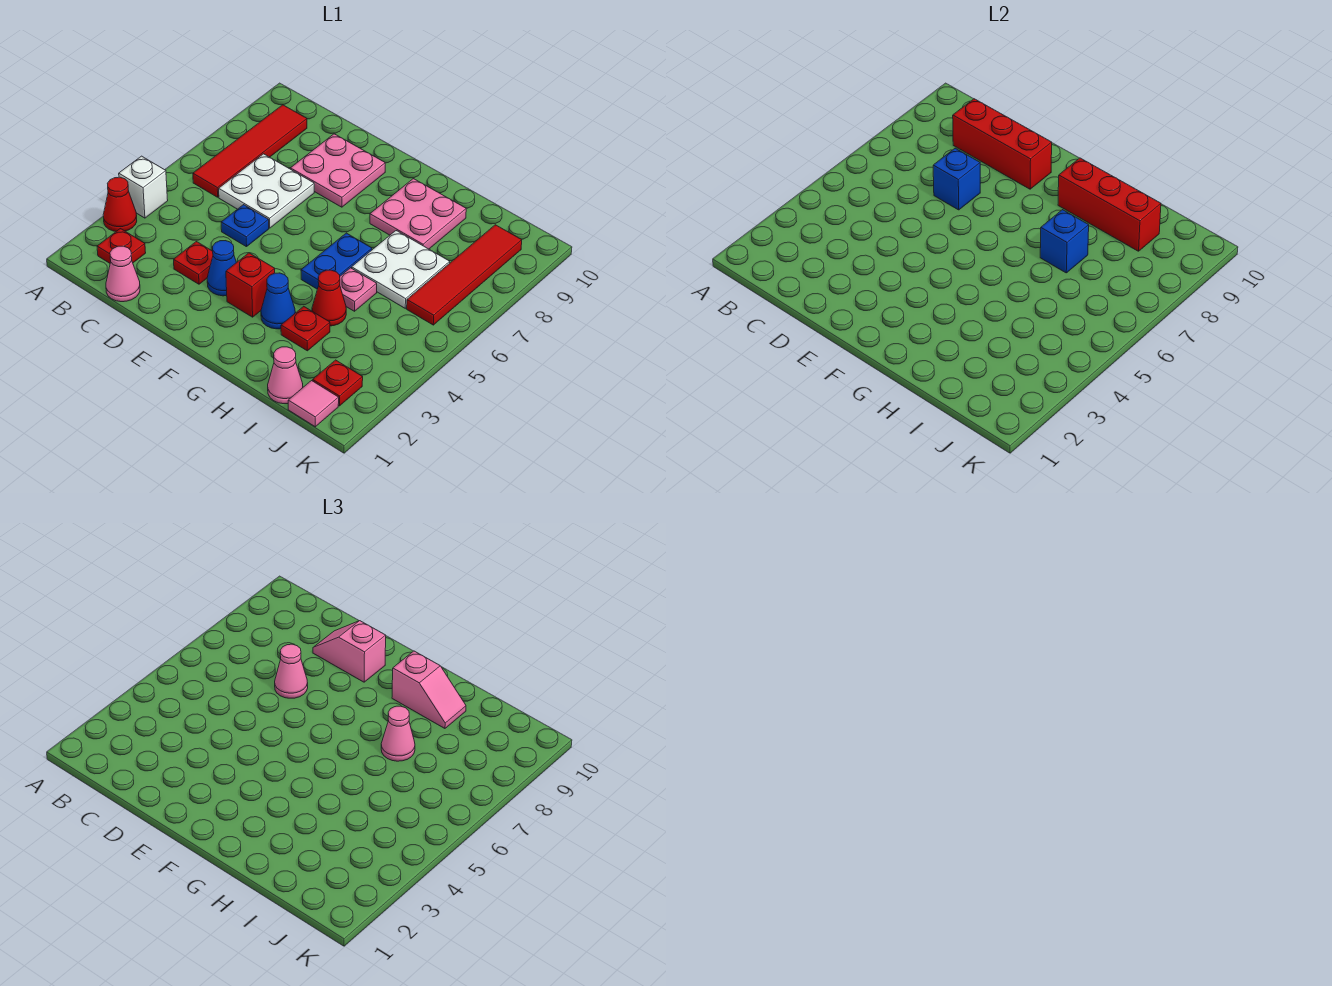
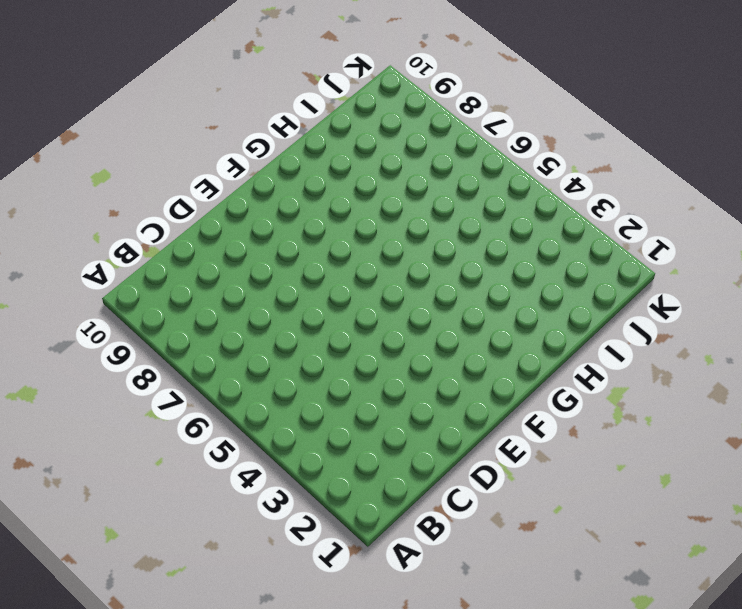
none -> red 1x1 cone [103,177,137,231]
none -> white 1x1 brick [119,156,168,218]
none -> red 1x1 plate [97,229,146,263]
none -> red 1x4 tile [193,105,307,197]

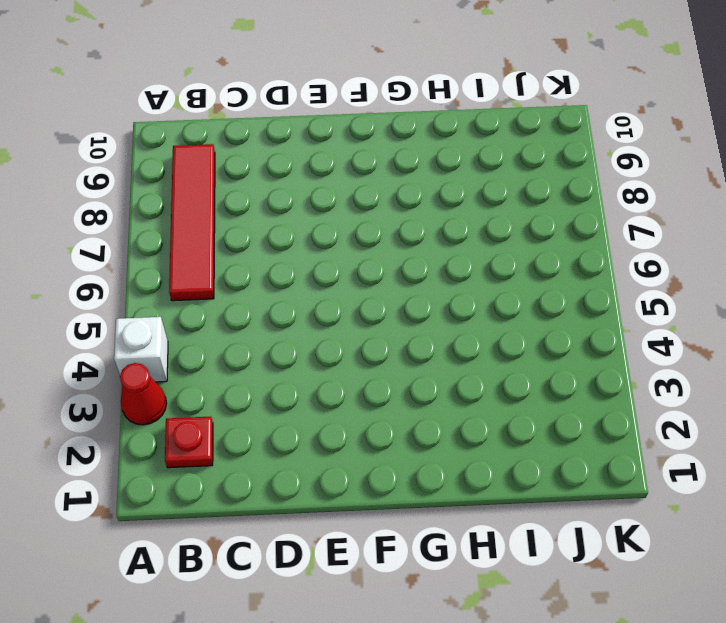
none -> pink 1x1 cone [106,246,140,302]
none -> white 2x2 plate [219,154,314,228]
none -> red 1x1 plate [174,242,213,284]
none -> blue 1x1 plate [221,205,269,247]

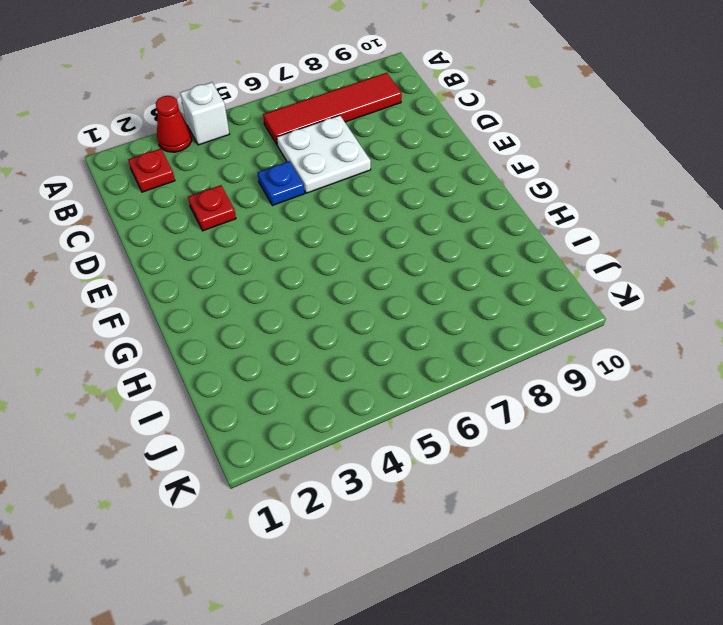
none -> pink 1x1 cone [106,246,140,302]
none -> pink 2x2 plate [290,134,385,207]
none -> blue 1x1 cone [207,241,236,296]
none -> red 1x1 brick [226,253,275,317]

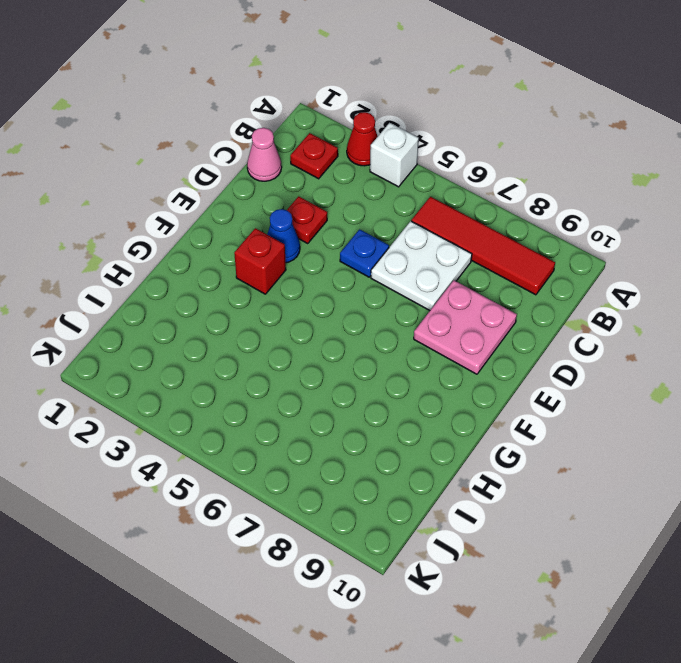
none -> blue 1x1 cone [261,273,295,329]
none -> blue 1x2 plate [301,233,372,289]
none -> pink 2x2 plate [370,179,466,249]
none -> red 1x1 plate [281,306,330,351]

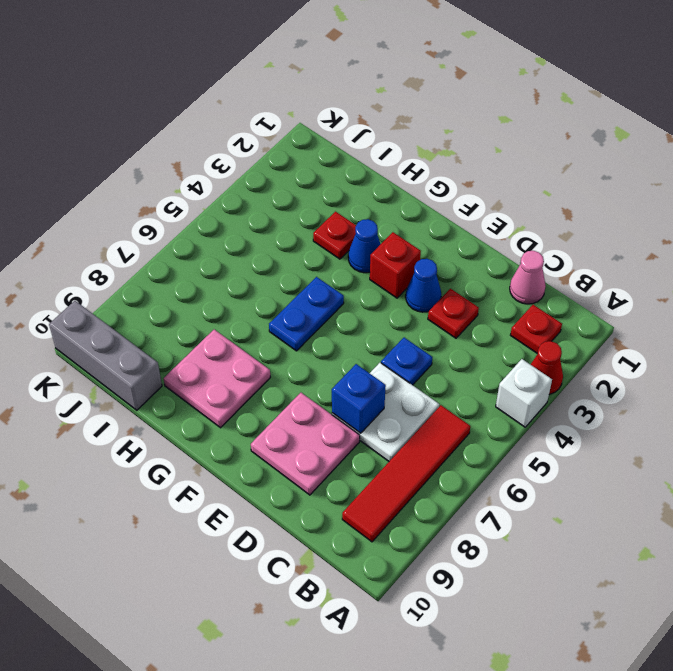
grey 1x3 brick [49,301,162,410] -> none
none -> red 1x1 cone [312,270,346,326]
none -> pink 1x1 plate [340,268,377,311]
none -> white 2x2 plate [352,231,450,308]
none -> pink 1x1 cone [268,347,303,404]

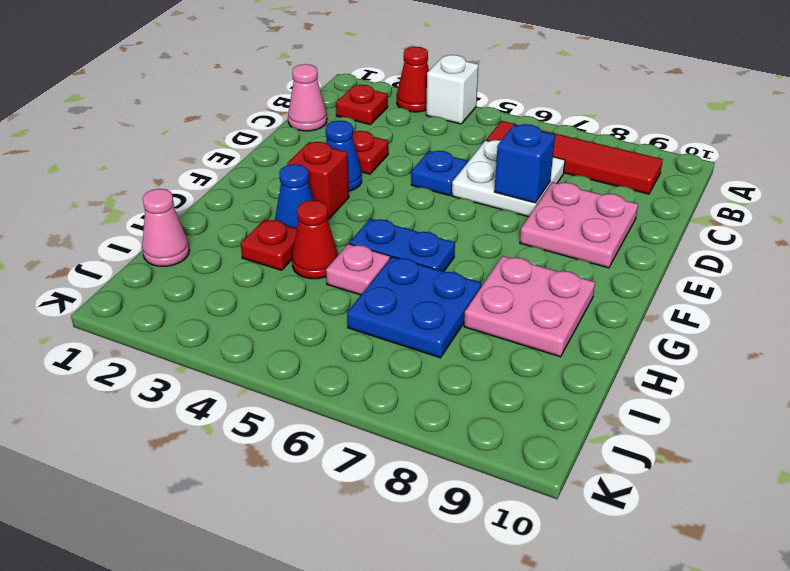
blue 2x2 plate [347,257,482,358] -> white 2x2 plate [352,231,450,308]
none -> pink 1x1 tile [288,381,339,427]
none -> red 1x1 plate [313,360,363,406]
none -> red 1x4 tile [407,225,522,325]
none -> red 1x3 brick [953,99,1052,189]

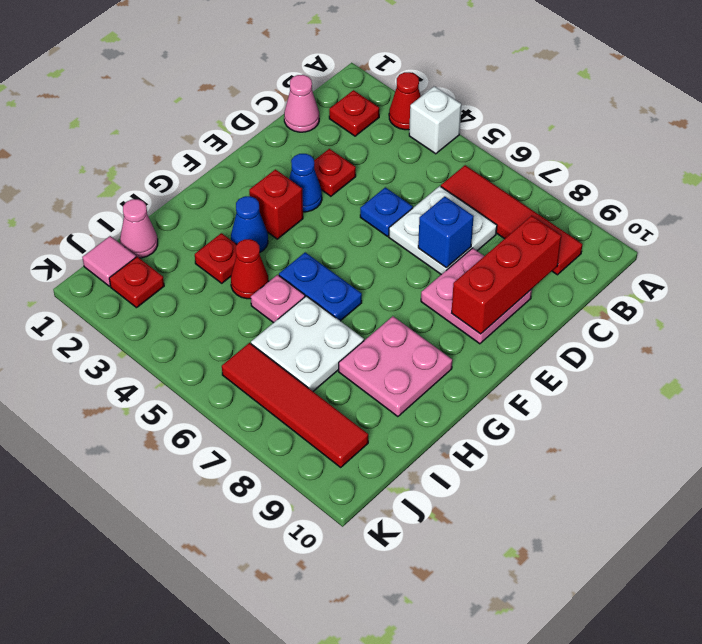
none -> red 1x3 brick [1058,158,1161,251]
none -> blue 1x1 brick [1040,210,1089,273]
none -> pink 1x1 cone [275,644,308,698]
none -> pink 1x2 slope [313,621,386,682]

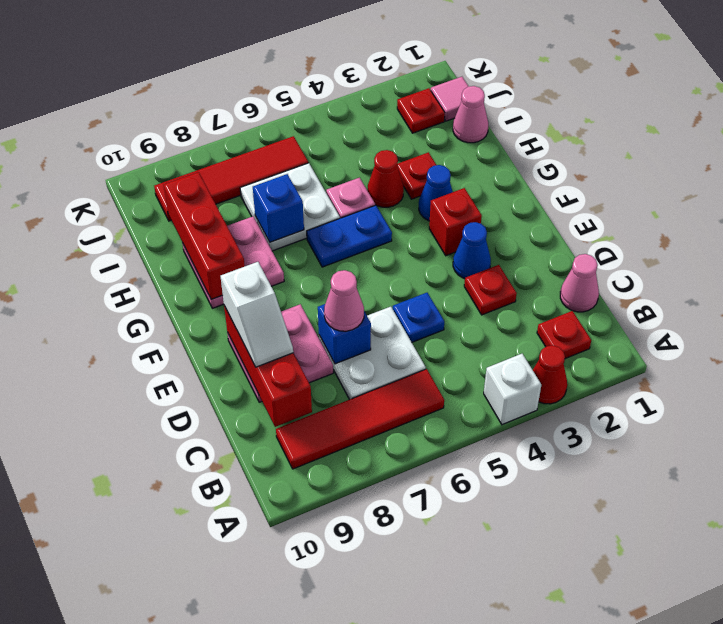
white 1x2 slope [221,262,293,367] -> pink 1x2 slope [313,621,386,682]
none -> pink 1x2 slope [392,651,466,728]
none -> pink 1x1 cone [381,706,415,761]

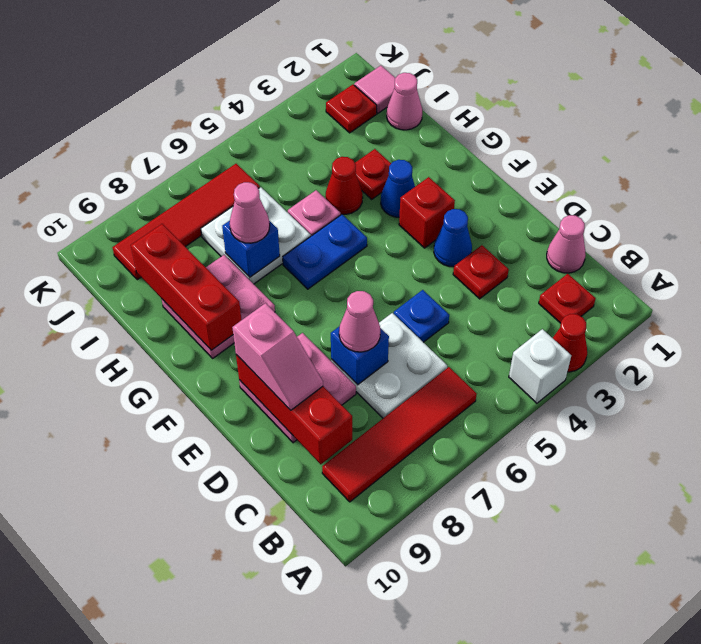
none -> pink 1x2 slope [392,651,466,728]

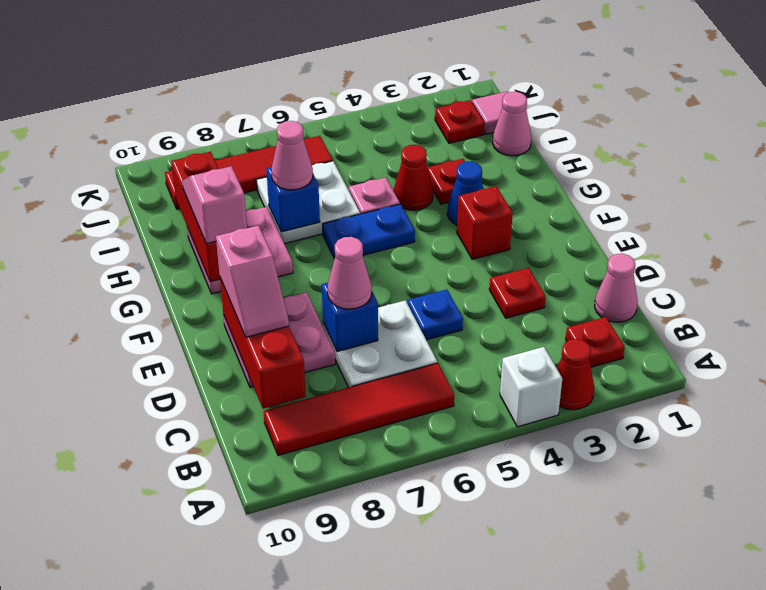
none -> blue 1x1 cone [207,241,236,296]

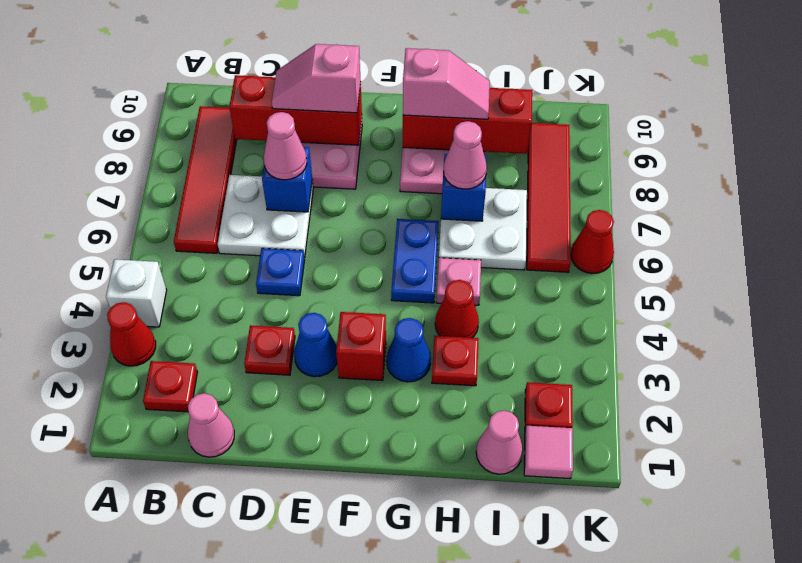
red 1x1 cone [571,210,614,274] -> none

